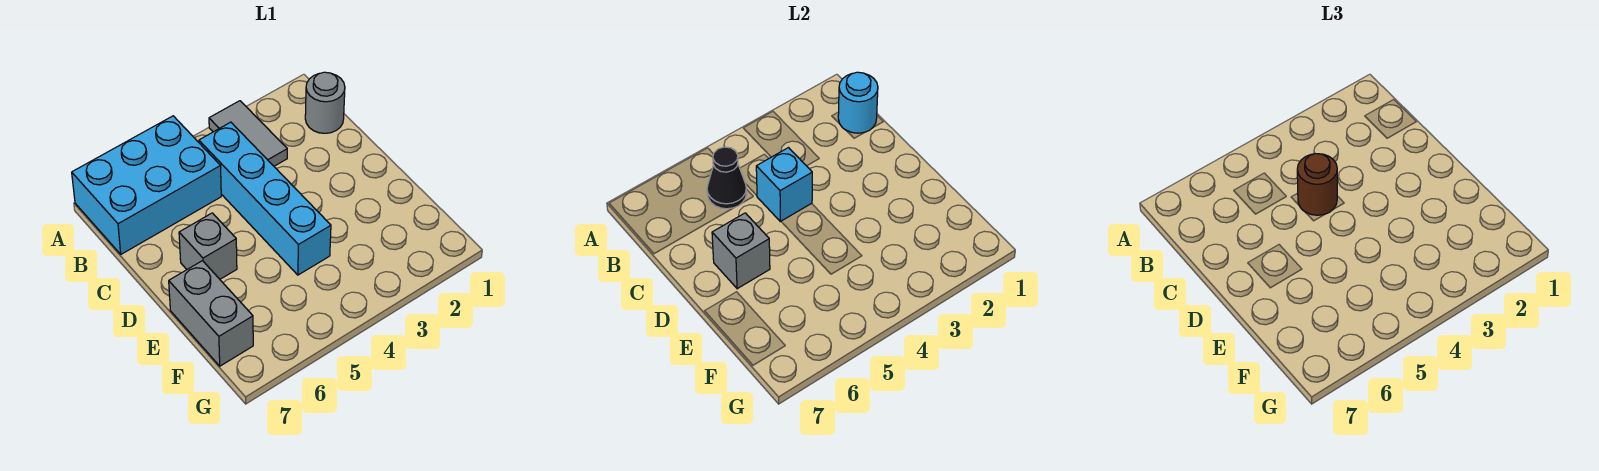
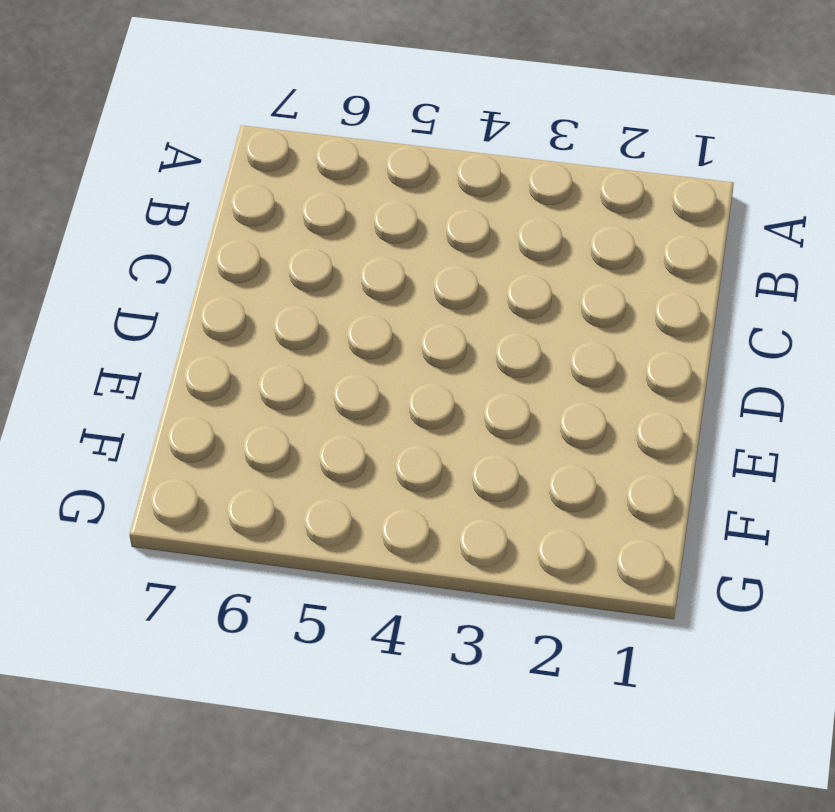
none -> grey 1x2 tile [209,101,287,166]
none -> cyan 2x3 brick [72,116,221,254]

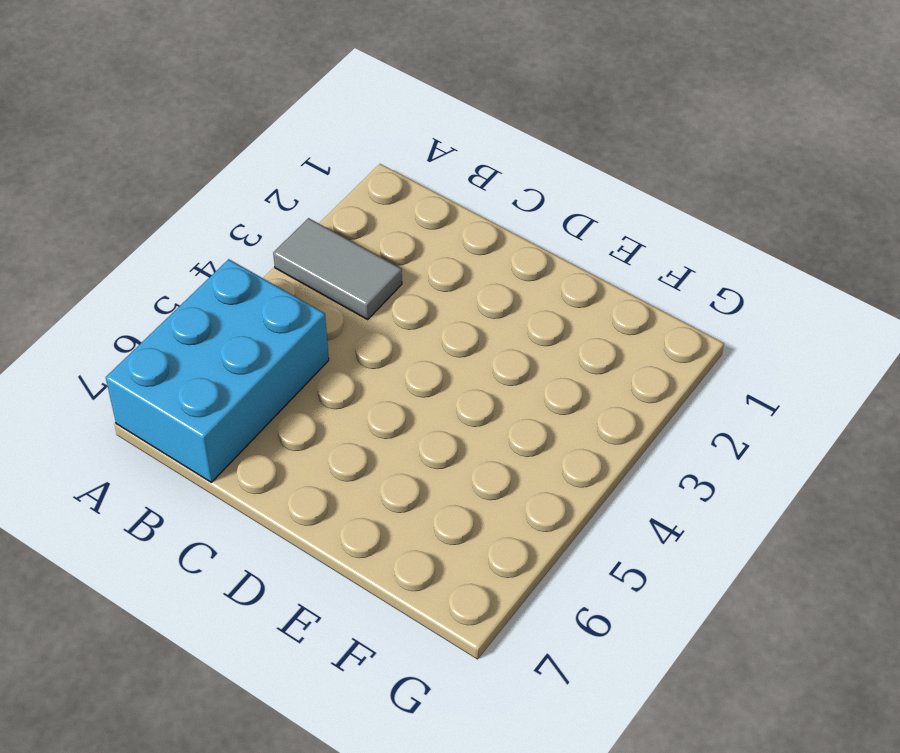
none -> grey 1x1 round brick [305,72,345,133]
none -> cyan 1x4 brick [199,122,331,275]

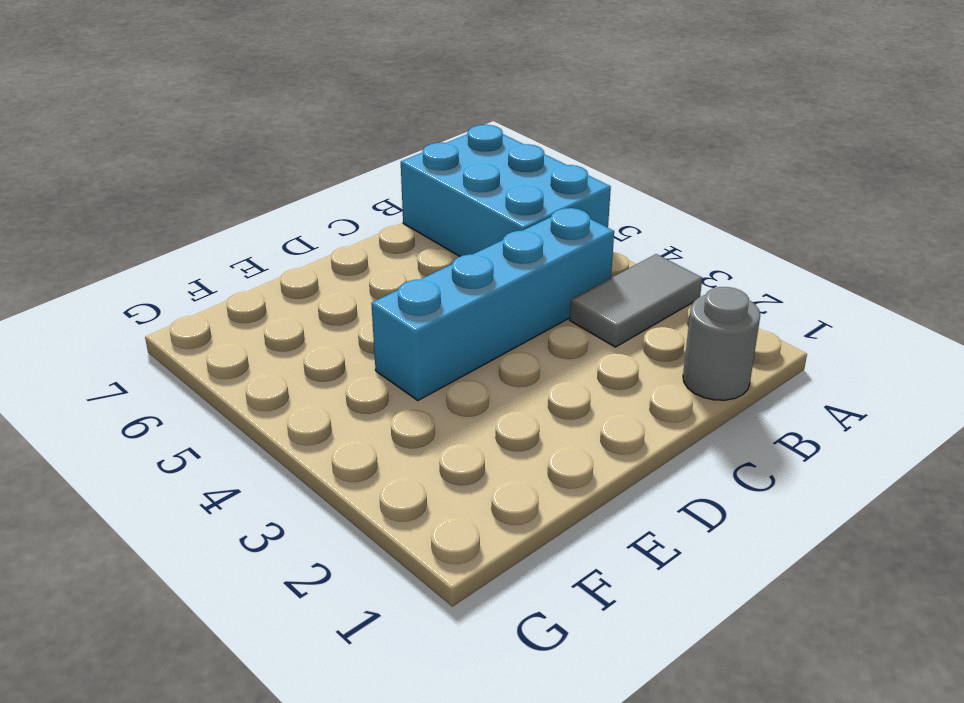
none -> grey 1x1 brick [179,213,237,279]
none -> grey 1x2 brick [169,261,253,366]

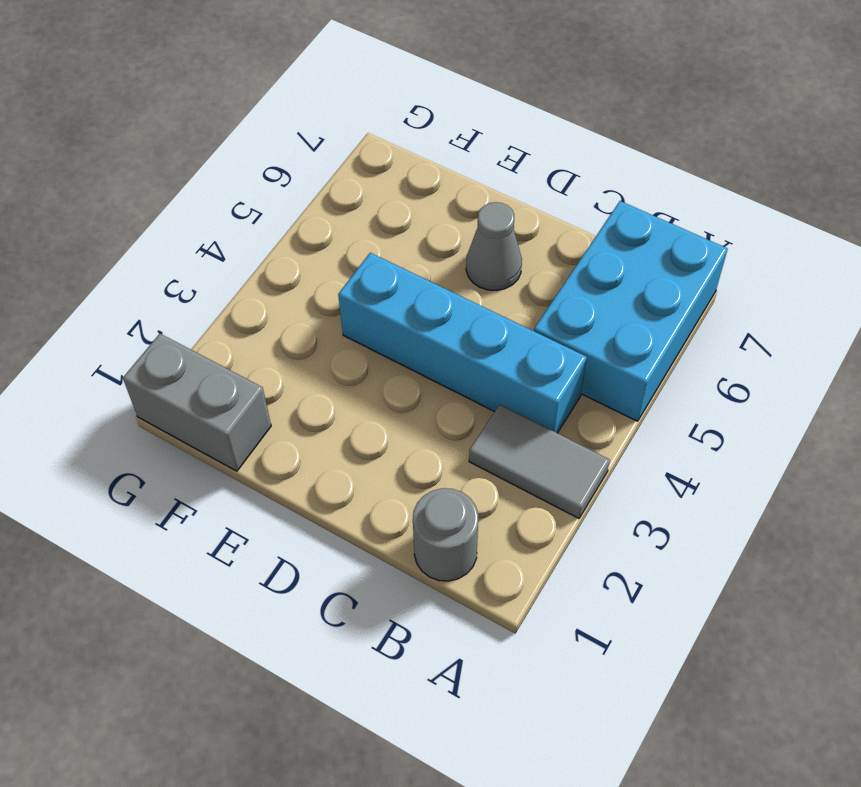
grey 1x1 cone [466,202,522,291] -> grey 1x1 brick [179,213,237,279]
grey 1x2 brick [123,334,271,471] -> grey 1x2 brick moved to [169,261,253,366]
none -> cyan 1x1 round brick [838,72,878,133]
none -> black 1x1 cone [707,147,747,209]

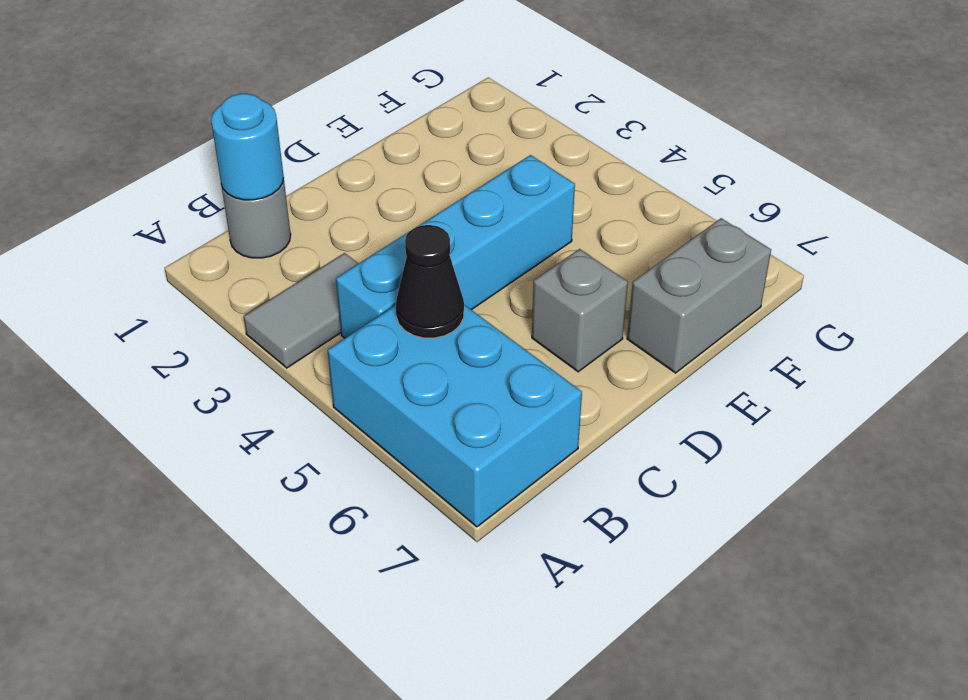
none -> cyan 1x1 brick [756,148,812,222]
none -> grey 1x1 brick [712,213,770,289]

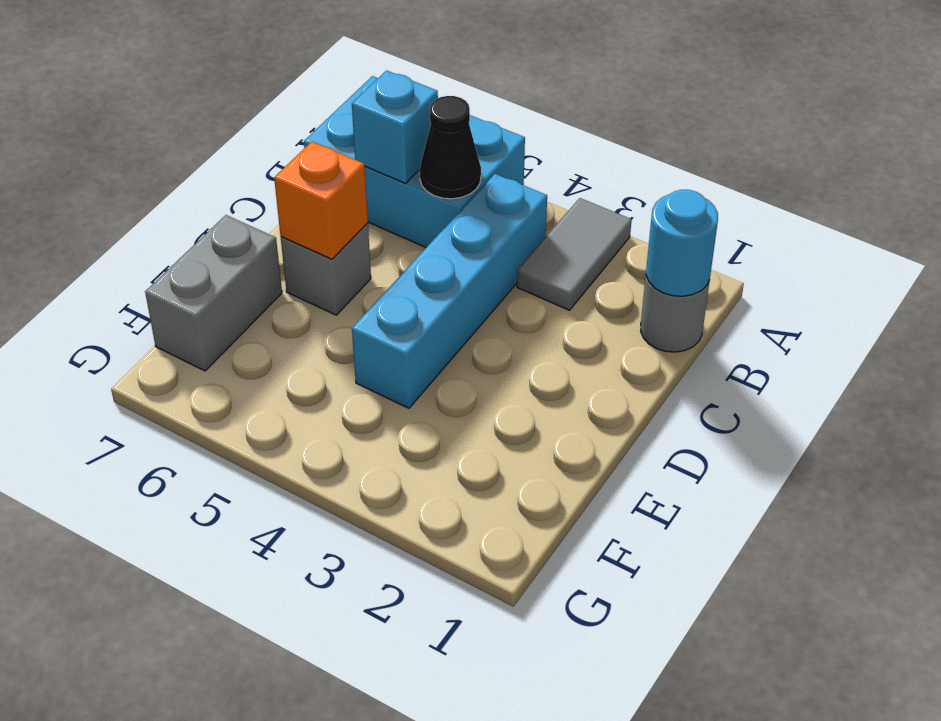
cyan 1x1 brick [352,70,438,183] -> cyan 1x1 brick moved to [756,148,812,222]
orange 1x1 brick [274,142,368,259] -> grey 1x1 brick [712,213,770,289]
none -> brown 1x1 round brick [1297,154,1337,215]

